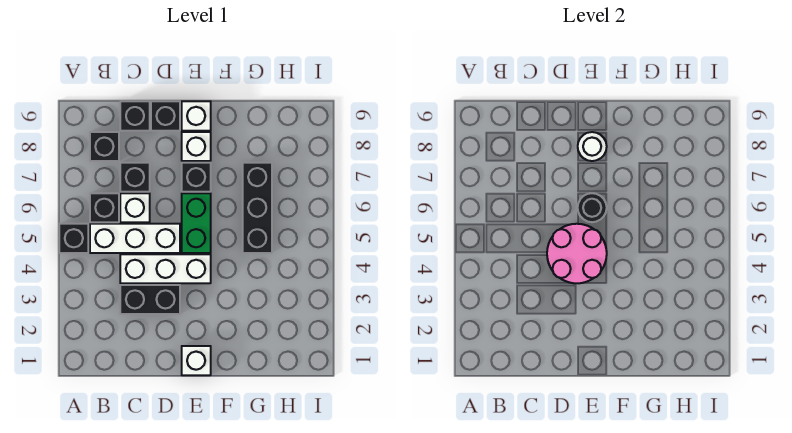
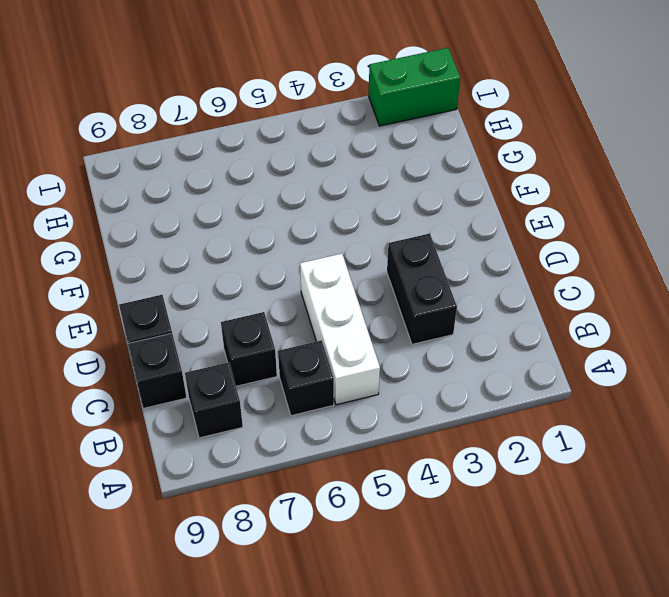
green 1x2 brick [369,48,460,126] -> green 1x2 brick moved to [182,193,211,253]
none -> black 1x1 brick [59,224,88,253]
none -> white 1x3 brick [120,254,211,283]
none -> white 1x1 brick [120,193,150,222]

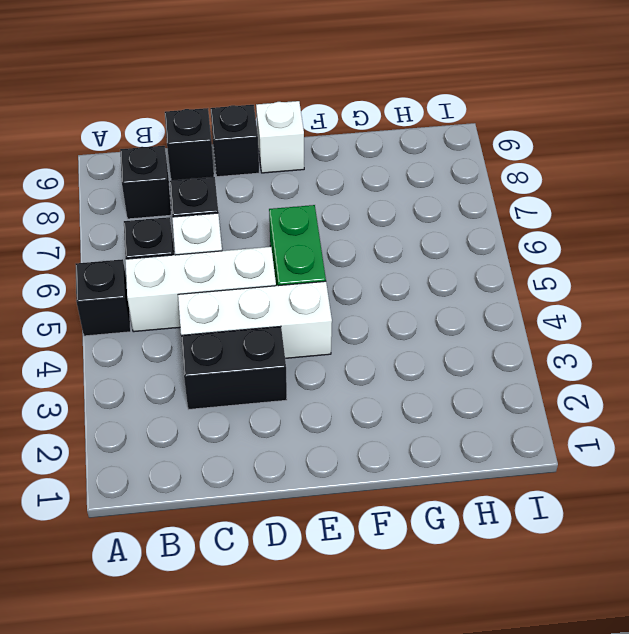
none -> white 1x1 brick [182,346,211,375]
none -> black 1x1 brick [182,163,211,192]
none -> white 1x1 brick [182,132,211,161]

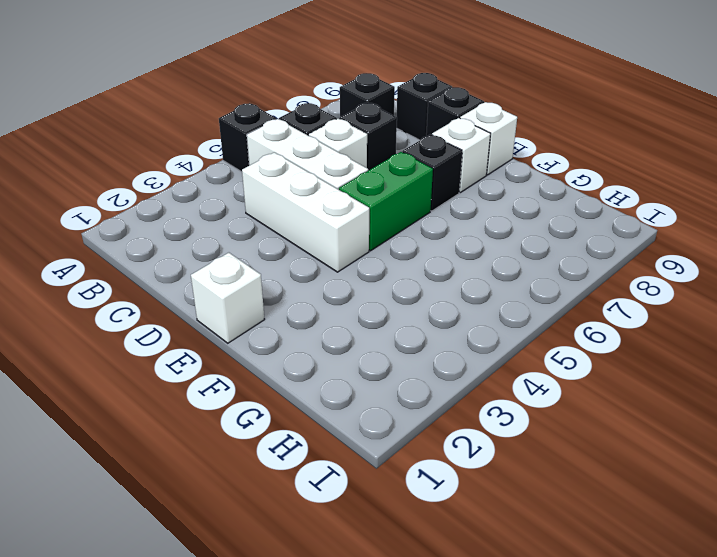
none -> black 1x2 brick [120,285,180,314]
none -> black 1x3 brick [243,163,272,253]
none -> pink 2x2 round brick [547,224,607,283]

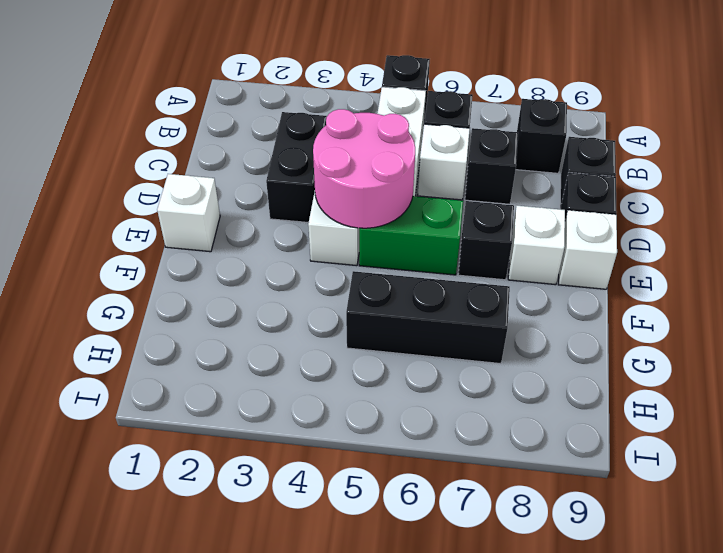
none -> black 1x1 round brick [578,193,607,222]
none -> white 1x1 round brick [578,132,607,161]

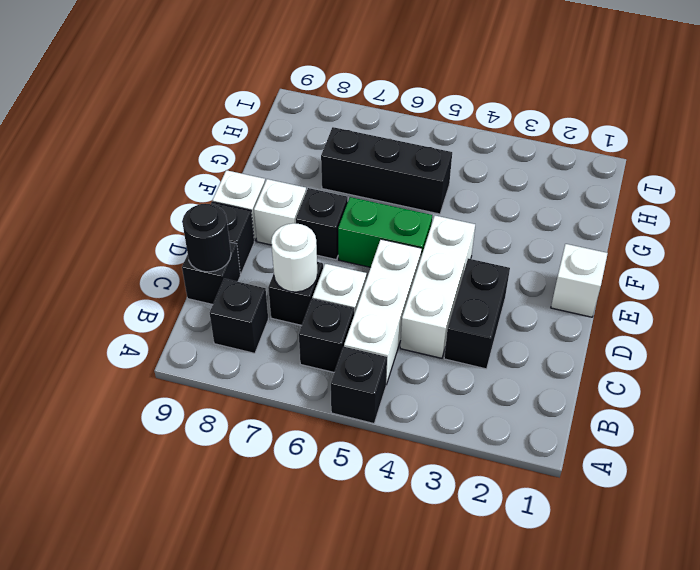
white 1x1 round brick [271,223,317,292] -> white 1x1 round brick moved to [578,132,607,161]
black 1x1 round brick [182,204,231,272] -> black 1x1 round brick moved to [578,193,607,222]
none -> pink 2x2 round brick [547,224,607,283]

